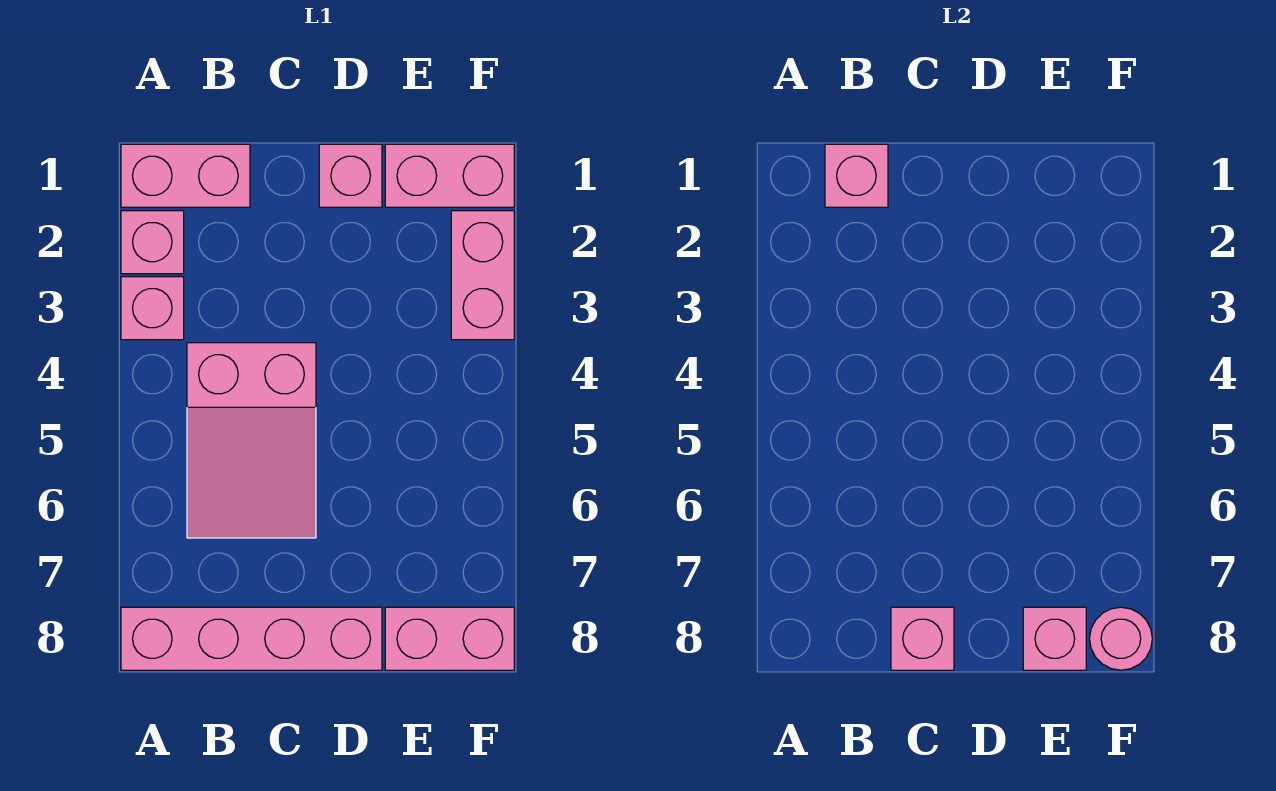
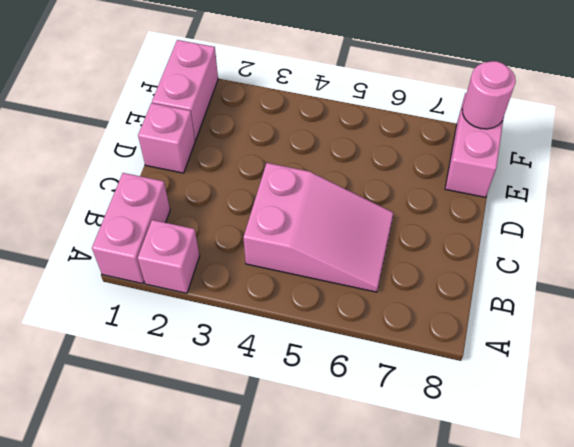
none -> pink 1x1 brick [121,277,184,340]
none -> pink 1x4 brick [121,607,382,670]
none -> pink 1x2 brick [451,211,514,340]

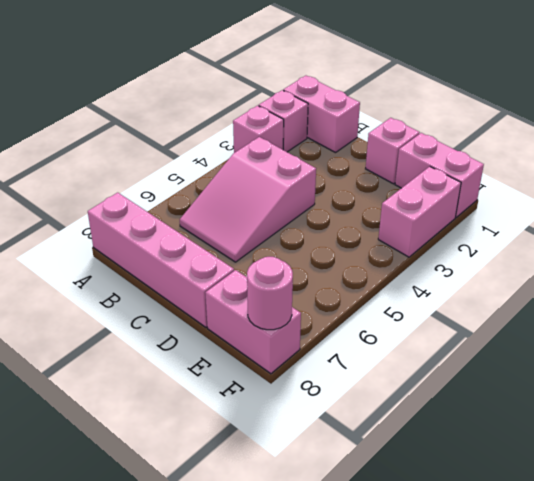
none -> pink 1x1 brick [825,144,888,207]
none -> pink 1x1 brick [891,607,954,670]
none -> pink 1x1 brick [1023,607,1086,670]

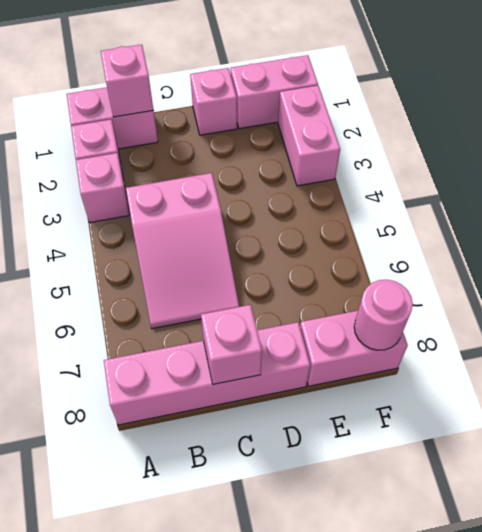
none -> pink 1x1 brick [1023,607,1086,670]

